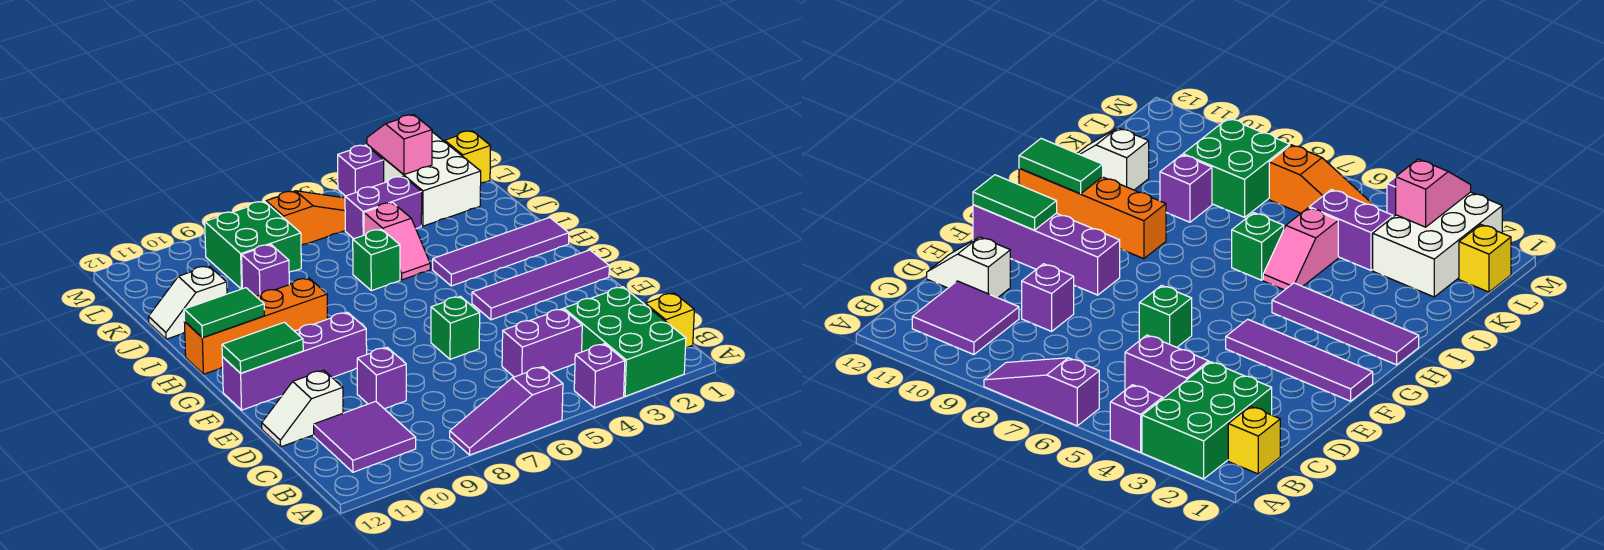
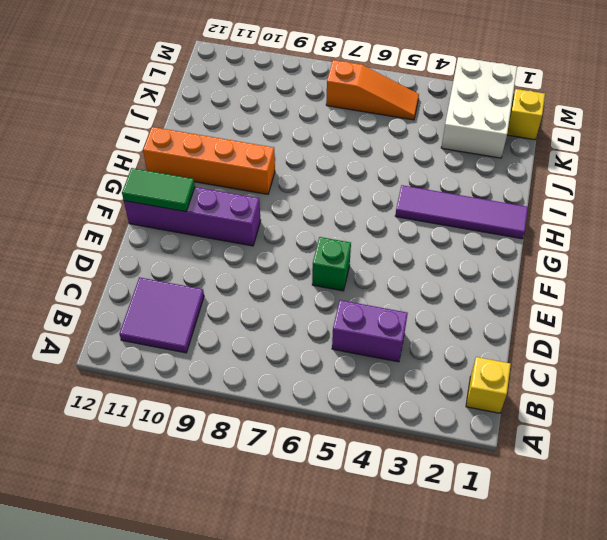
none -> green 2x3 brick [564,287,686,396]
none -> purple 1x1 brick [574,344,625,408]
none -> purple 1x3 slope [450,367,563,455]

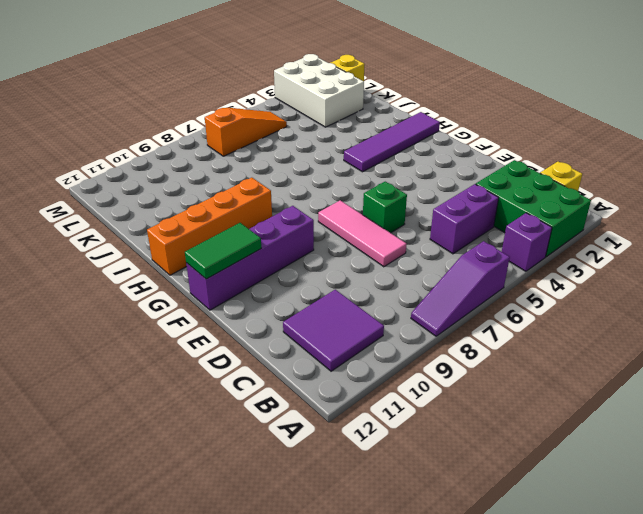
pink 1x3 tile [318,200,407,267] -> none
none -> purple 1x1 brick [357,347,406,409]
none -> white 1x2 slope [262,370,343,447]
none -> purple 1x4 tile [472,250,609,320]

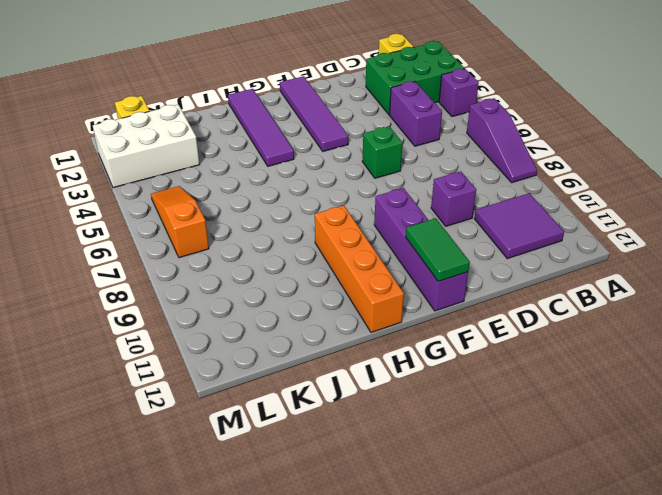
none -> white 1x2 slope [262,370,343,447]
none -> pink 1x2 slope [364,203,430,280]
none -> green 1x1 brick [353,229,400,291]

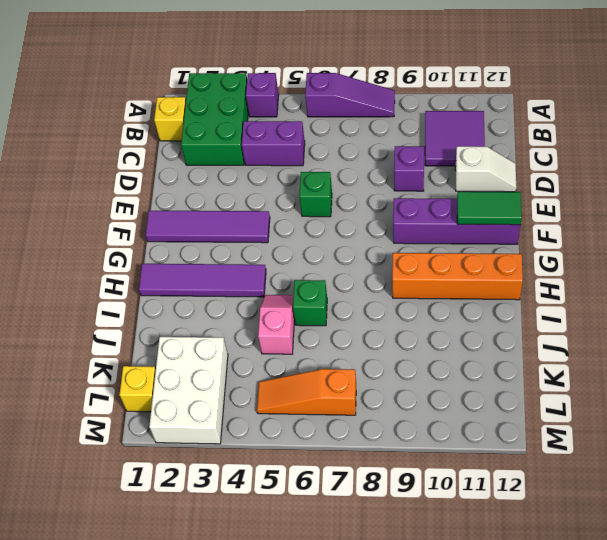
none -> purple 1x1 brick [242,245,289,296]
none -> white 1x2 slope [149,266,227,339]
none -> purple 1x2 brick [345,176,422,239]

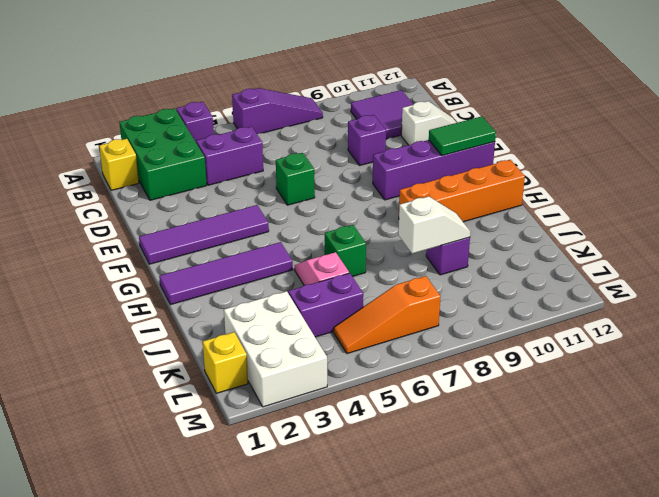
white 1x2 slope [398,196,471,254] -> white 1x2 slope moved to [149,266,227,339]
none -> green 2x2 brick [205,201,301,289]
none -> purple 1x1 brick [338,145,384,196]
none -> green 1x2 tile [184,288,264,338]

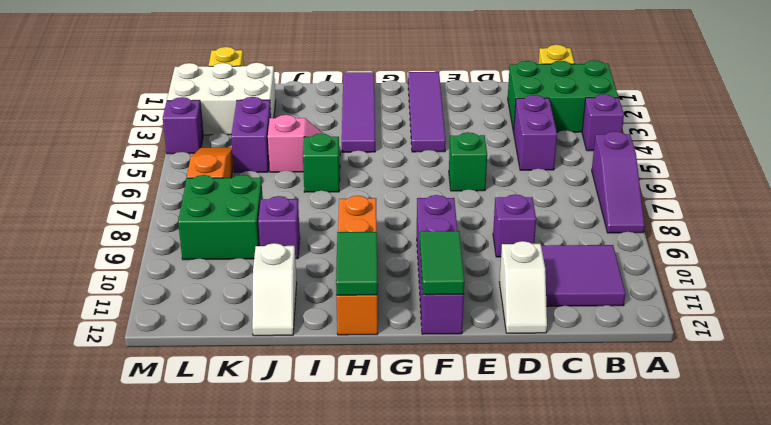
none -> pink 1x2 slope [367,115,432,174]

